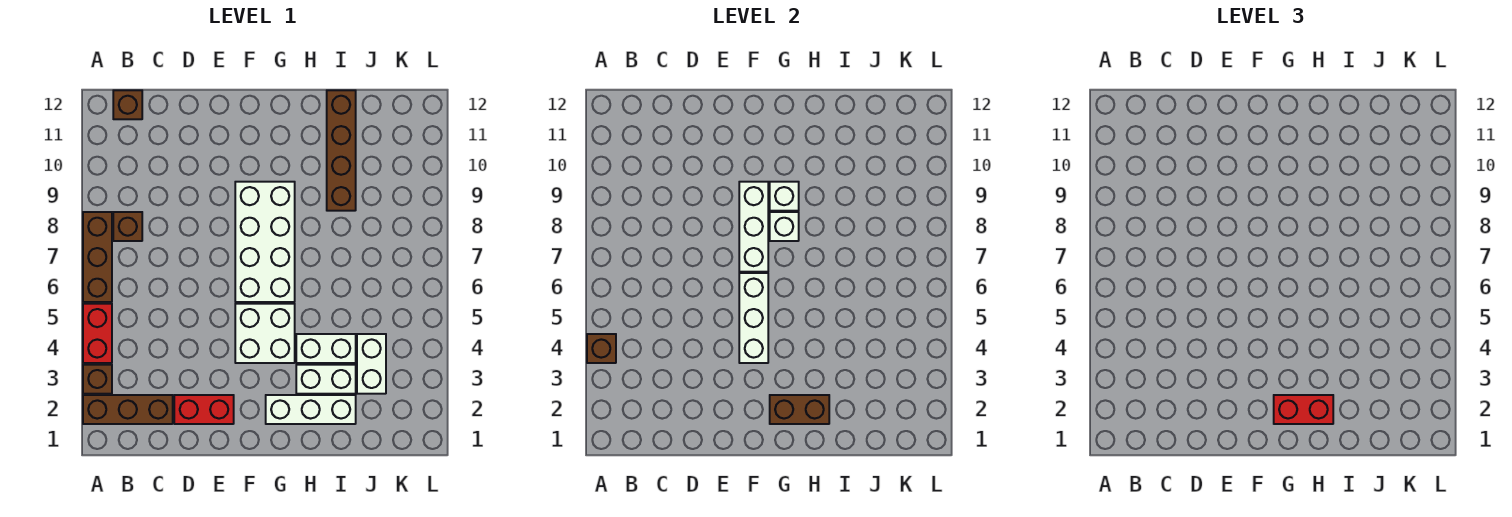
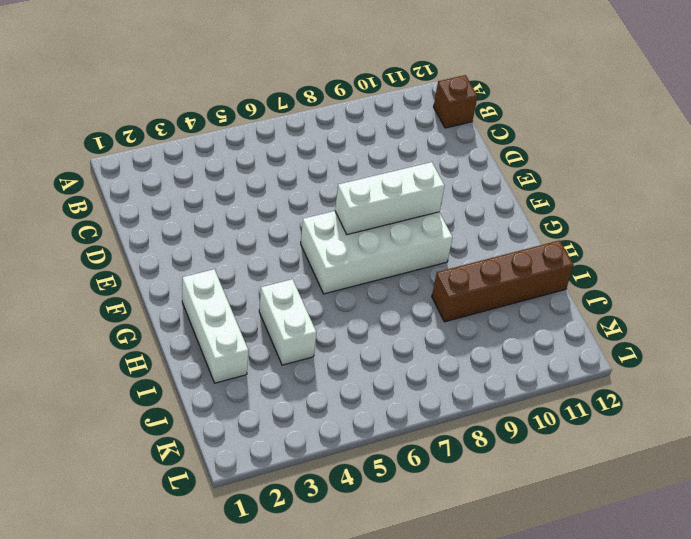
none -> brown 1x3 brick [83,395,173,424]
none -> brown 1x1 brick [83,365,112,394]
none -> red 1x2 brick [83,304,112,363]

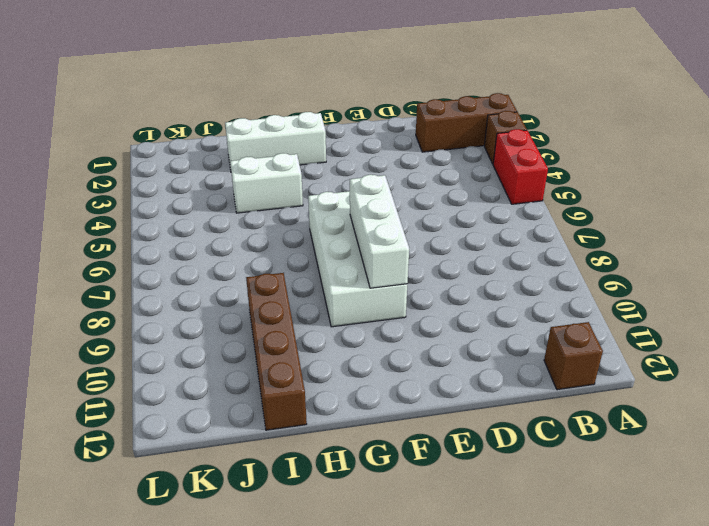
none -> brown 1x3 brick [83,212,112,302]
none -> brown 1x1 brick [113,212,142,241]
none -> red 1x2 brick [174,395,234,424]

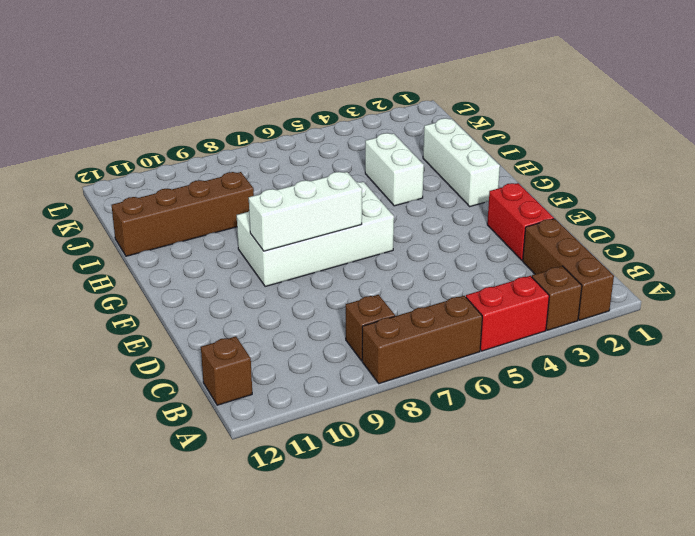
none -> white 2x2 brick [235,304,295,363]
none -> white 1x2 brick [296,365,356,394]
none -> white 1x2 brick [357,334,386,394]

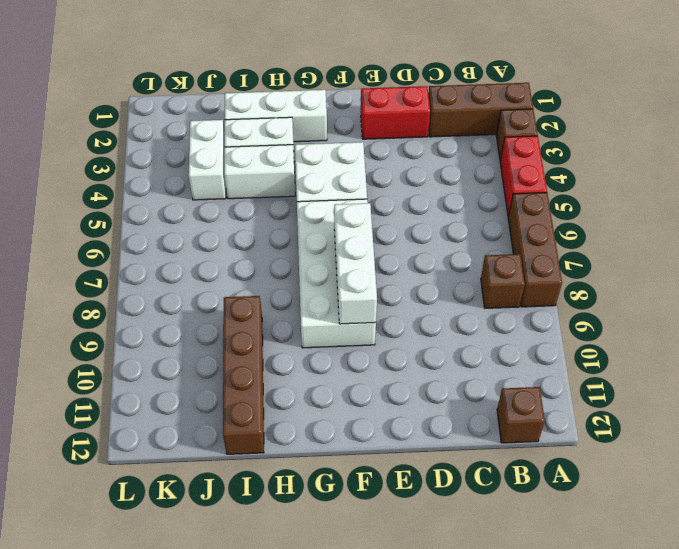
none -> brown 1x1 brick [587,334,616,363]
none -> white 1x3 brick [739,273,768,363]
none -> brown 1x2 brick [770,395,829,424]

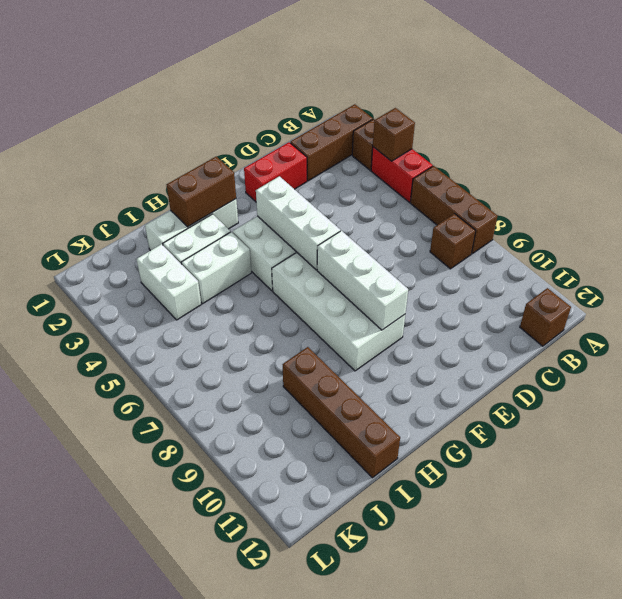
none -> white 1x1 brick [770,212,799,241]
none -> white 1x1 brick [770,182,799,211]
none -> red 1x2 brick [1274,395,1333,424]

